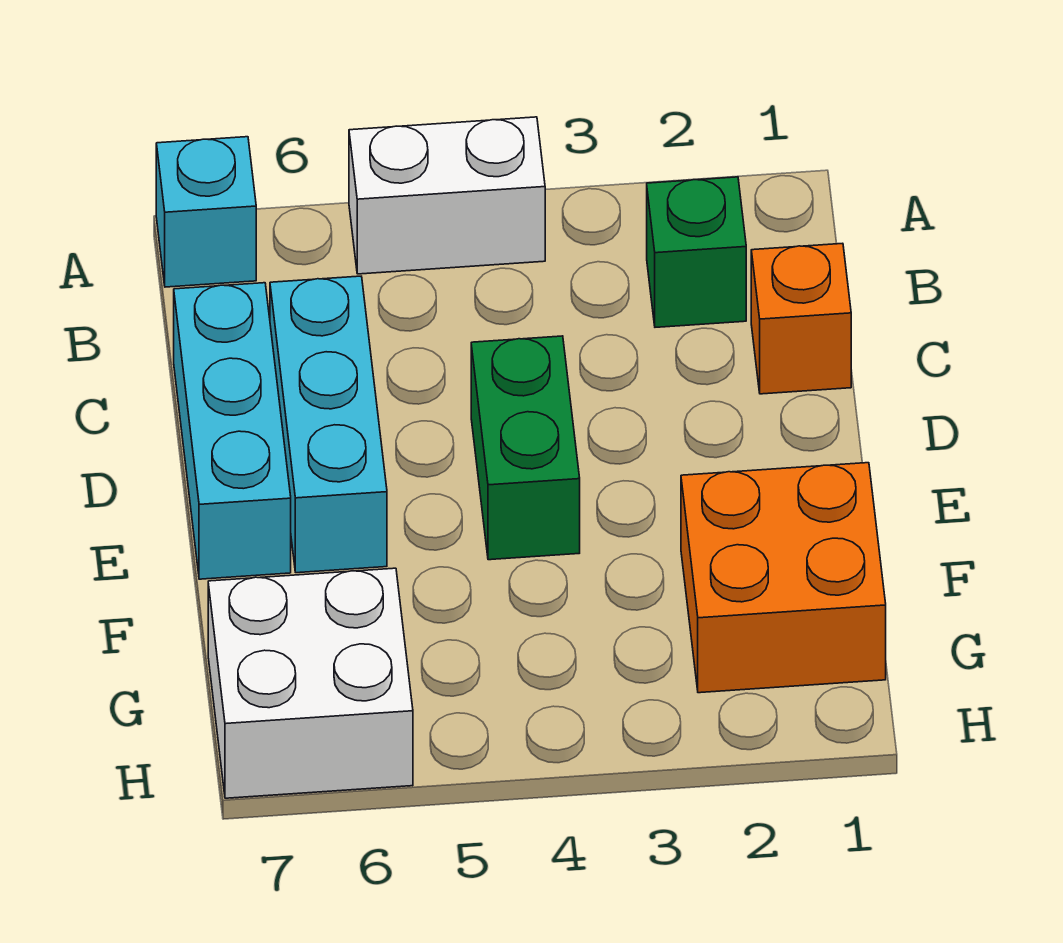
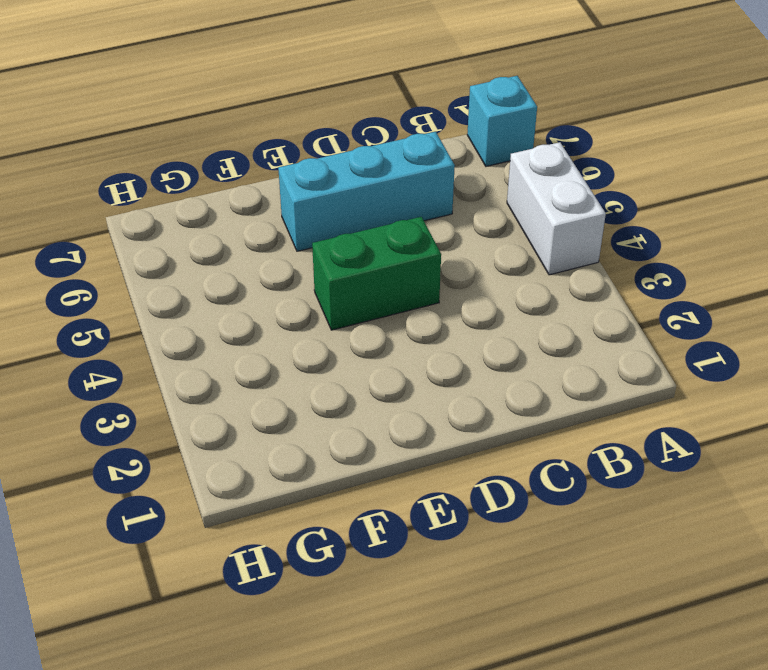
none -> green 1x1 brick [647,177,746,327]
none -> orange 1x1 brick [751,243,851,394]

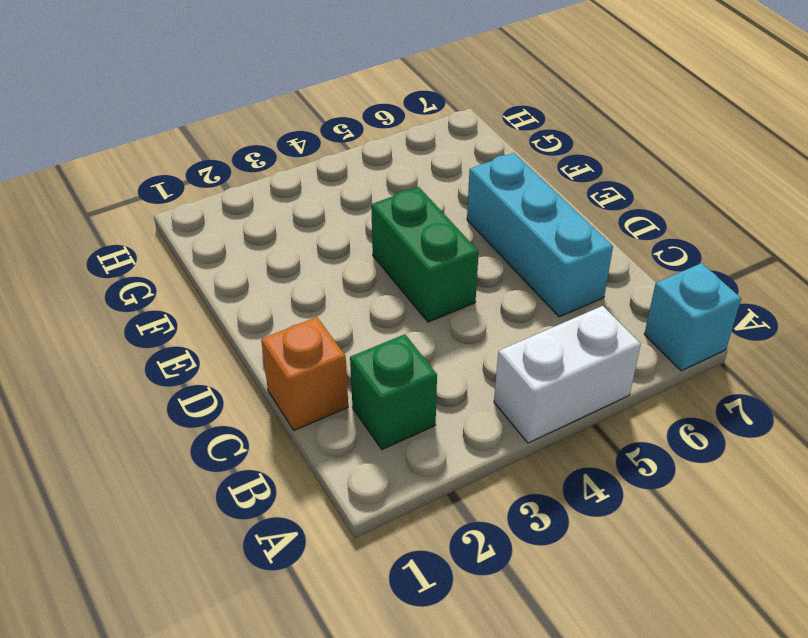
none -> cyan 1x3 brick [174,283,291,579]
none -> orange 2x2 brick [681,463,886,693]

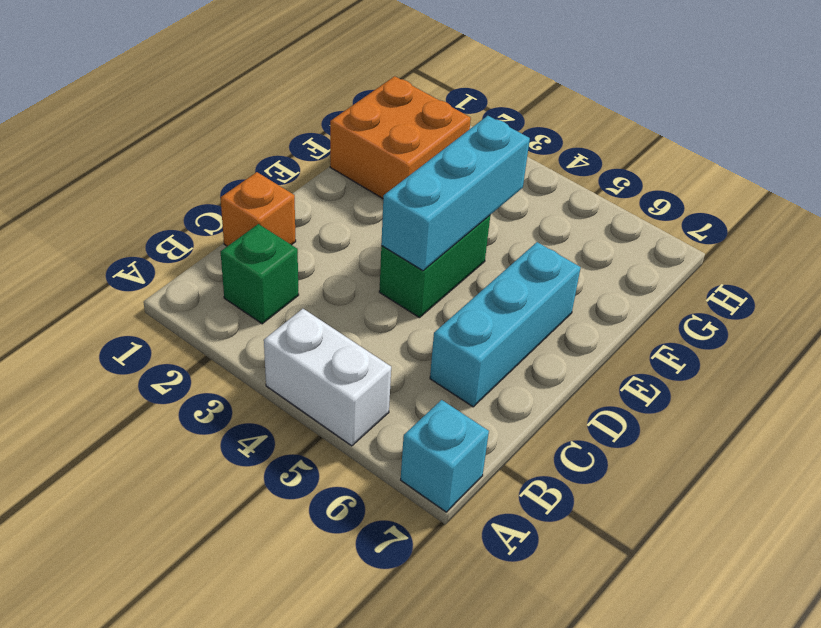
cyan 1x3 brick [381,116,530,271] -> cyan 1x3 brick moved to [174,283,291,579]
none -> white 2x2 brick [208,568,413,798]

